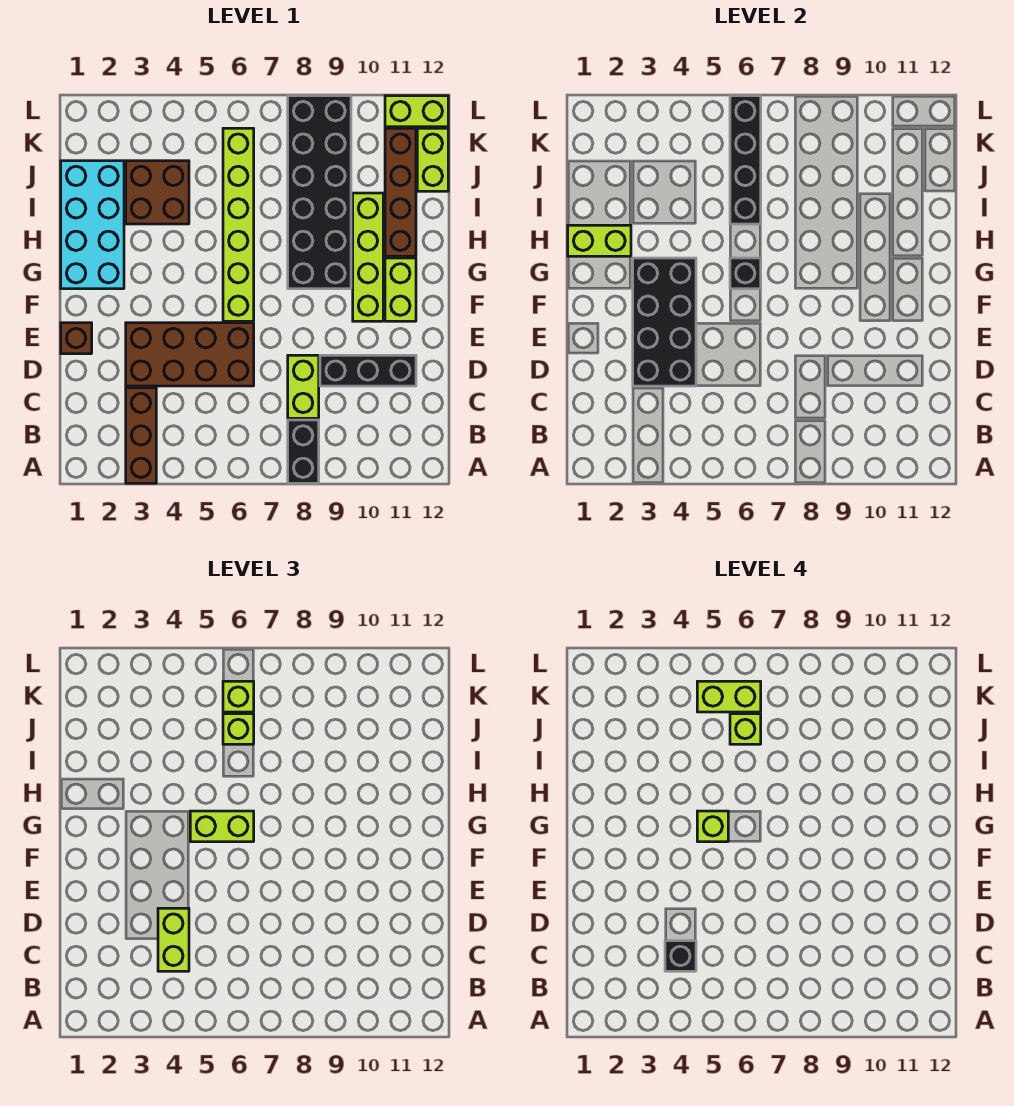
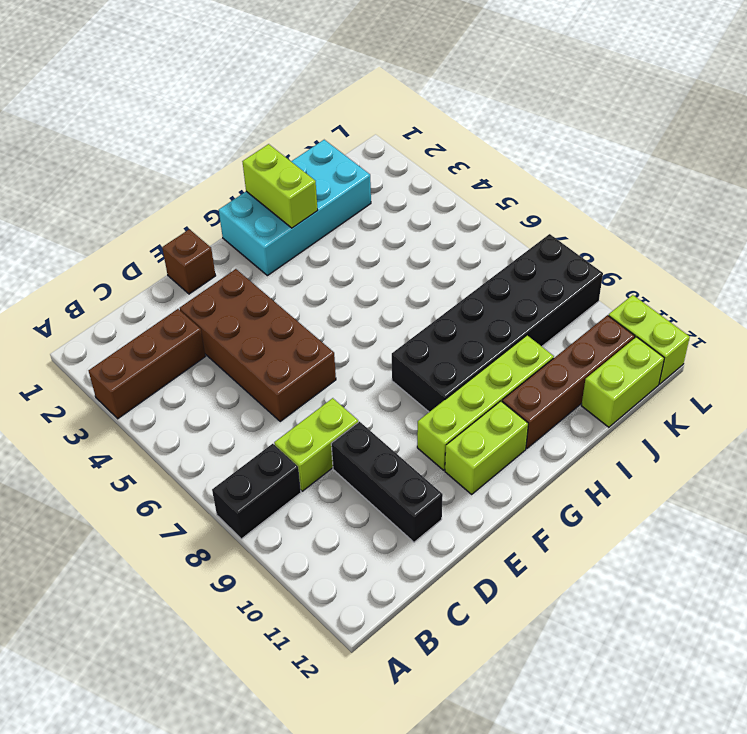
none -> lime 1x6 brick [223,128,254,321]
none -> brown 2x2 brick [126,161,189,224]
none -> black 2x4 brick [633,258,696,386]

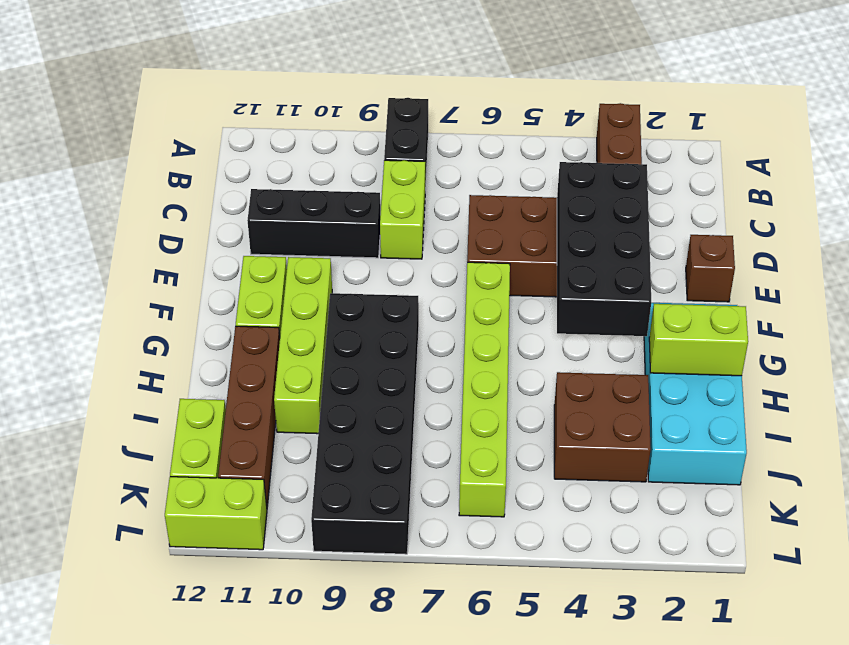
none -> black 1x1 brick [730,258,761,289]
none -> black 1x4 brick [730,96,761,224]
none -> lime 1x2 brick [158,908,189,971]

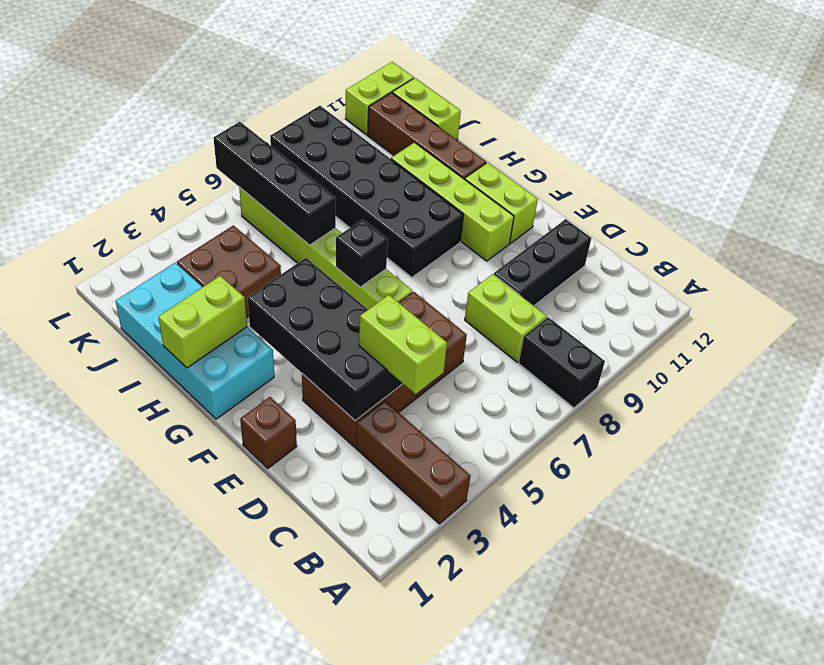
none -> lime 1x2 brick [190,811,254,842]
none -> lime 1x1 brick [223,714,254,744]
none -> lime 1x1 brick [223,681,254,712]

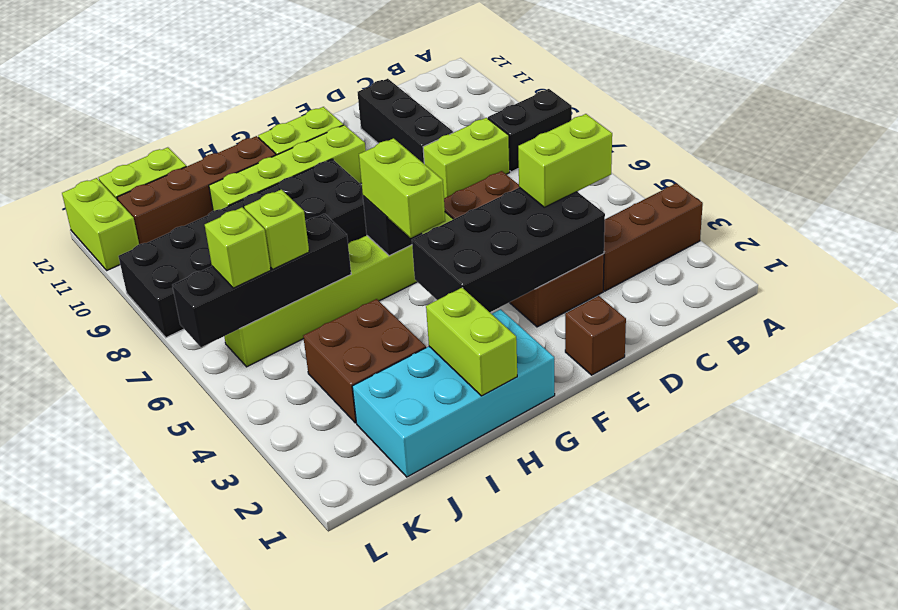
none -> black 1x1 brick [665,941,696,971]
none -> lime 1x1 brick [697,811,728,842]
none -> lime 1x1 brick [730,714,761,744]

